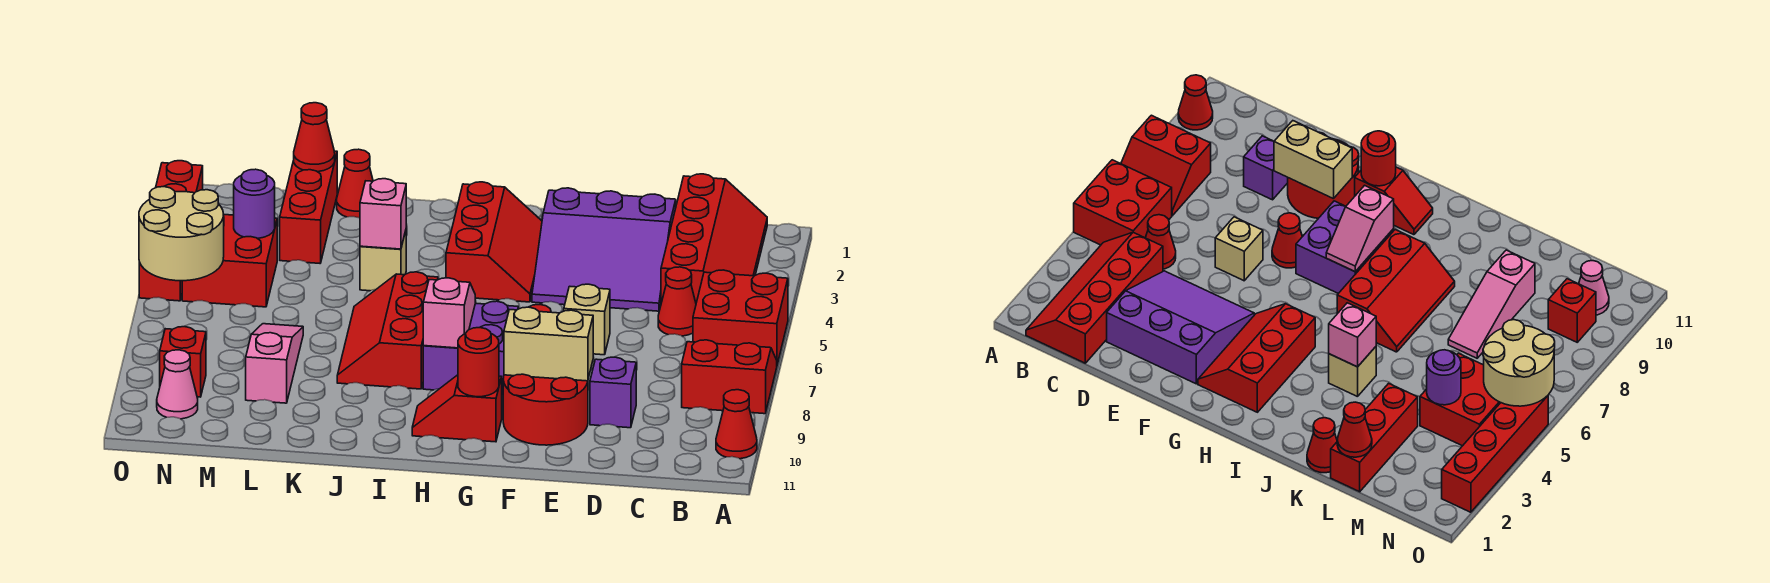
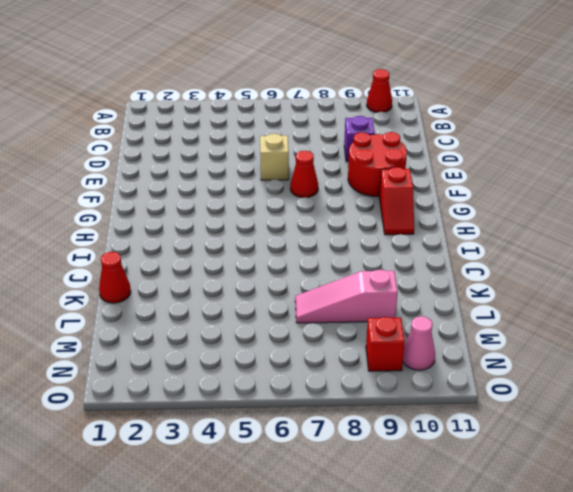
none -> red 2x2 brick [693,270,788,364]
none -> red 2x2 slope [682,340,777,414]
none -> red 2x4 slope [661,174,767,303]

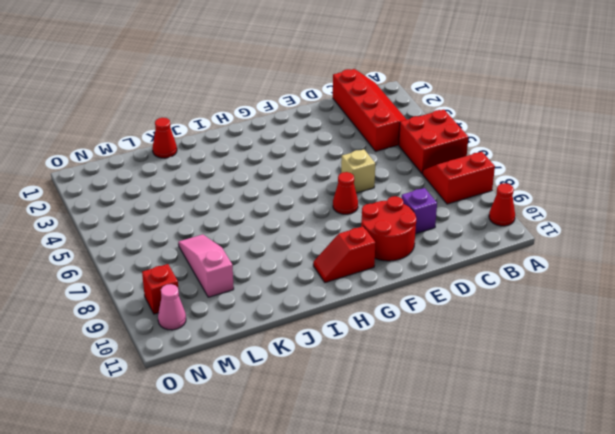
none -> red 1x1 cone [658,267,696,336]
none -> purple 3x3 slope [532,188,676,311]
none -> red 2x3 slope [446,182,542,302]

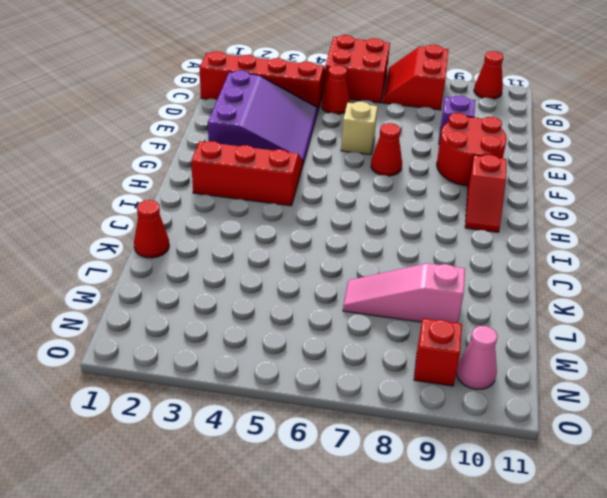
none -> purple 2x2 brick [423,301,518,395]
none -> red 2x3 slope [337,272,438,389]
none -> tan 1x1 brick [360,231,406,291]

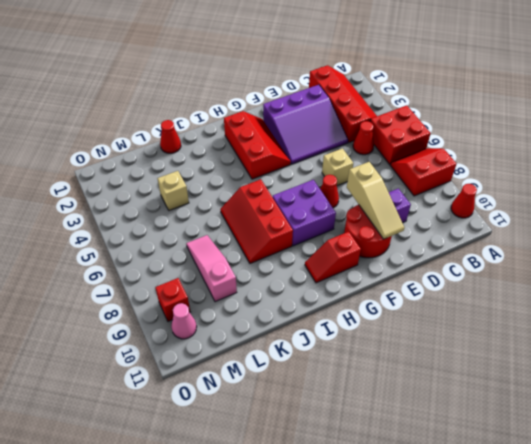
tan 1x3 slope [347,162,404,239] -> tan 1x2 brick [504,307,593,381]
tan 1x1 brick [157,171,189,211] -> tan 1x1 brick moved to [360,231,406,291]
none -> red 1x3 brick [280,151,337,263]
none -> red 2x2 brick [182,215,277,307]
none -> red 1x4 brick [139,161,203,301]

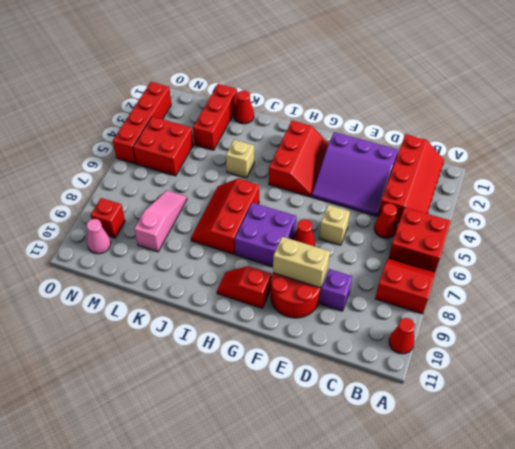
none -> red 1x1 round brick [458,328,499,397]
none -> pink 1x2 slope [423,278,475,348]
none -> pink 1x1 brick [360,179,406,249]

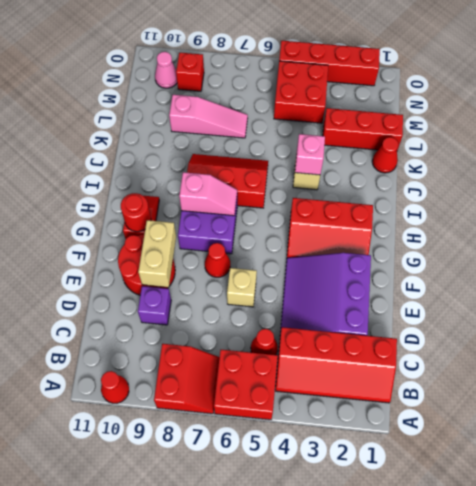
none -> red 1x1 cone [294,103,335,172]
none -> purple 1x1 round brick [234,169,275,238]
none -> tan 2x2 round brick [139,187,224,281]

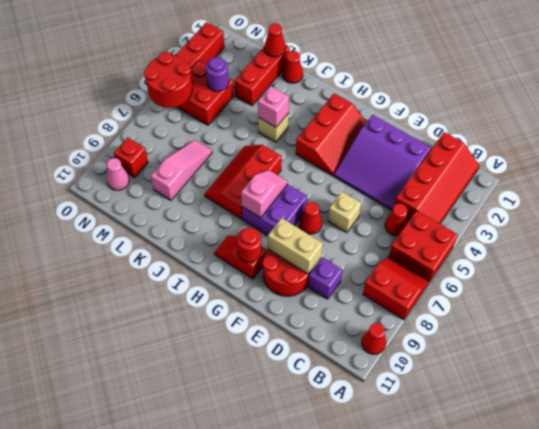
red 2x2 round brick [144,52,192,108] -> tan 2x2 round brick [139,187,224,281]

